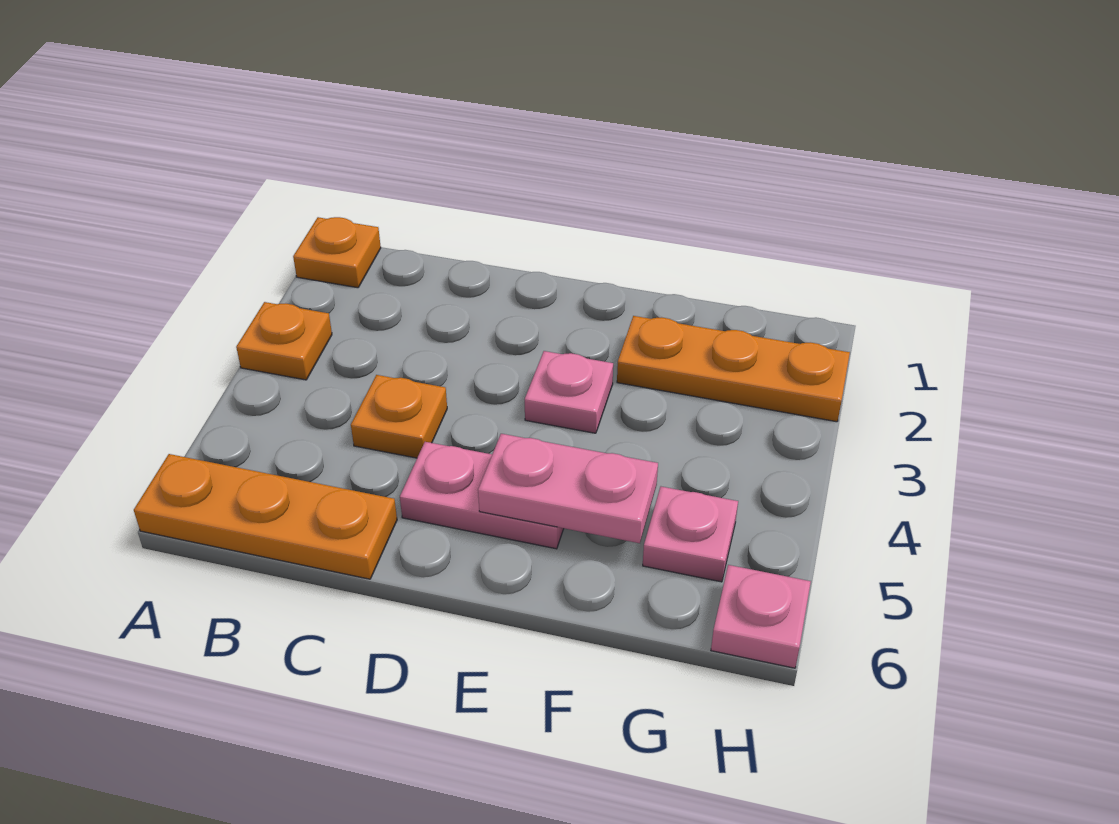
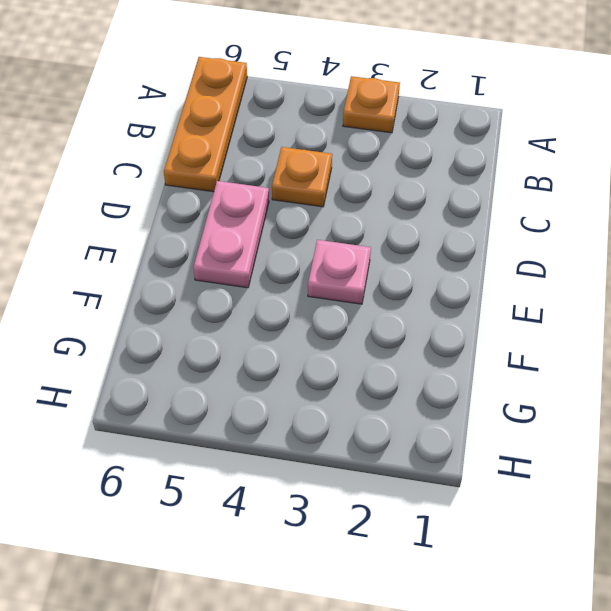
none -> orange 1x1 plate [293,217,381,288]
none -> orange 1x3 plate [617,316,850,422]

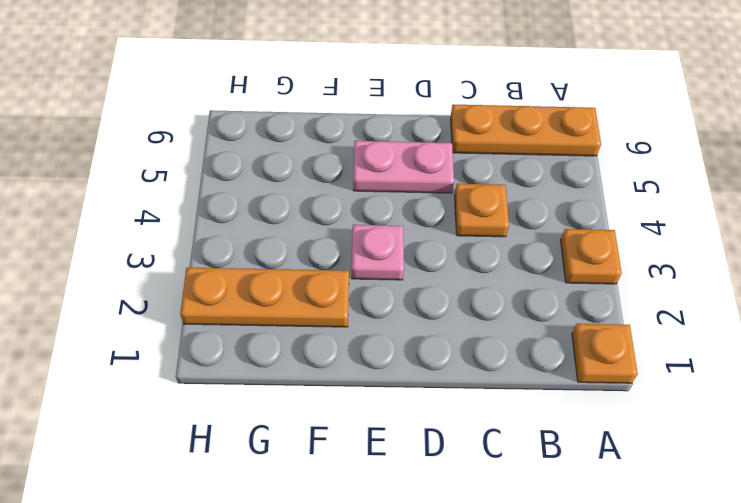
none -> pink 1x1 plate [643,487,738,582]
none -> pink 1x1 plate [711,565,811,668]

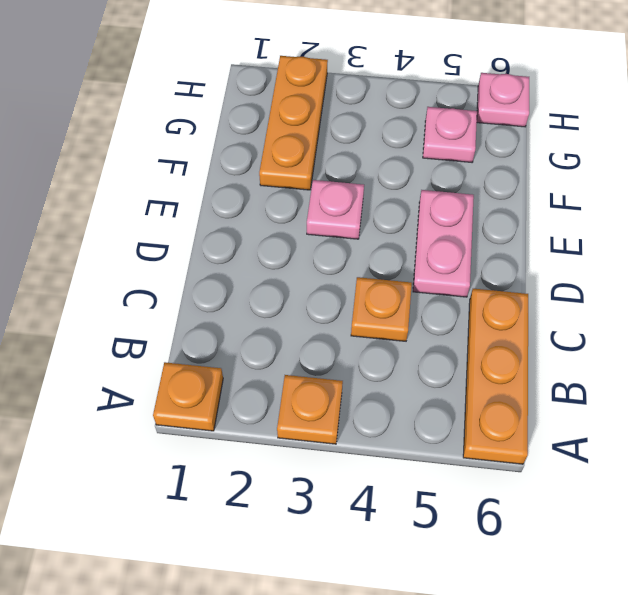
none -> pink 1x2 plate [478,434,658,543]

